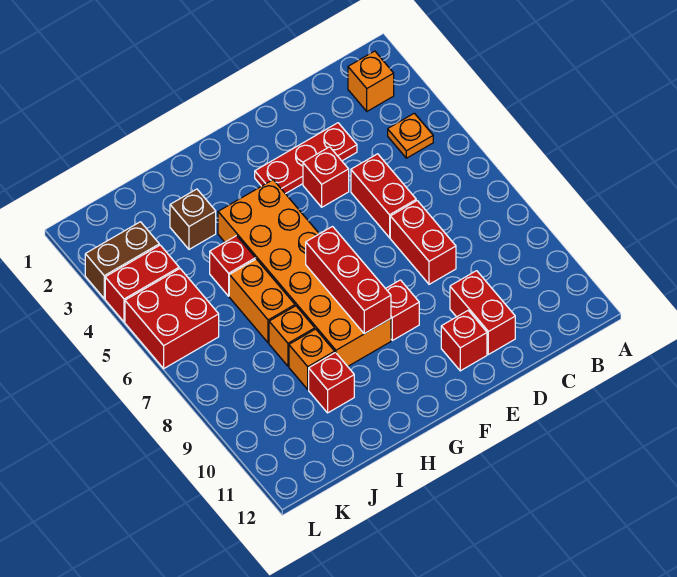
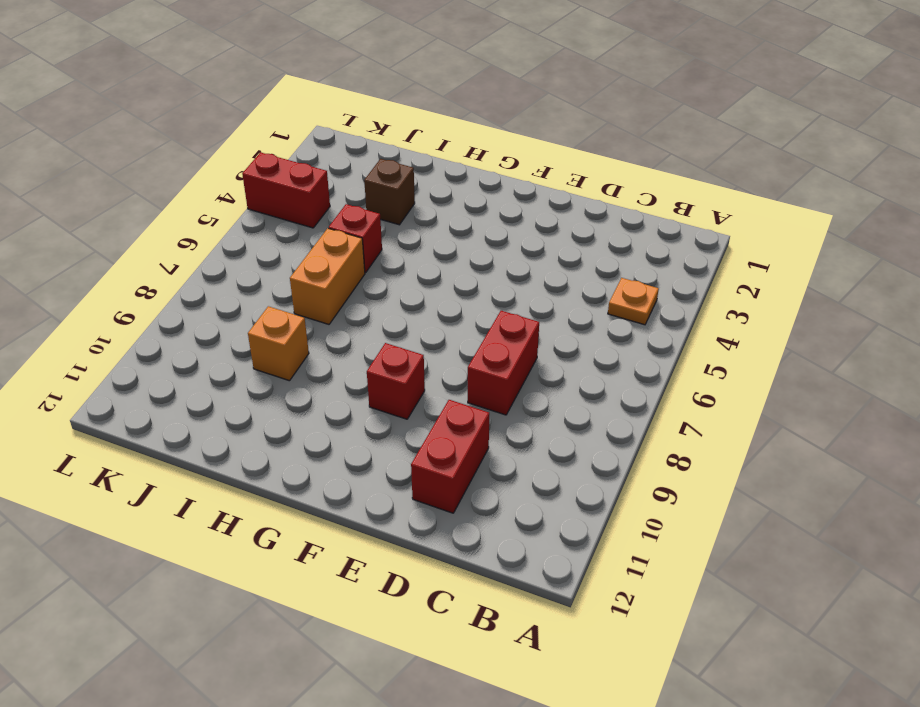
none -> orange 1x1 brick [348,51,394,111]
none -> red 1x3 plate [255,123,357,194]
none -> red 1x2 brick [351,154,416,238]

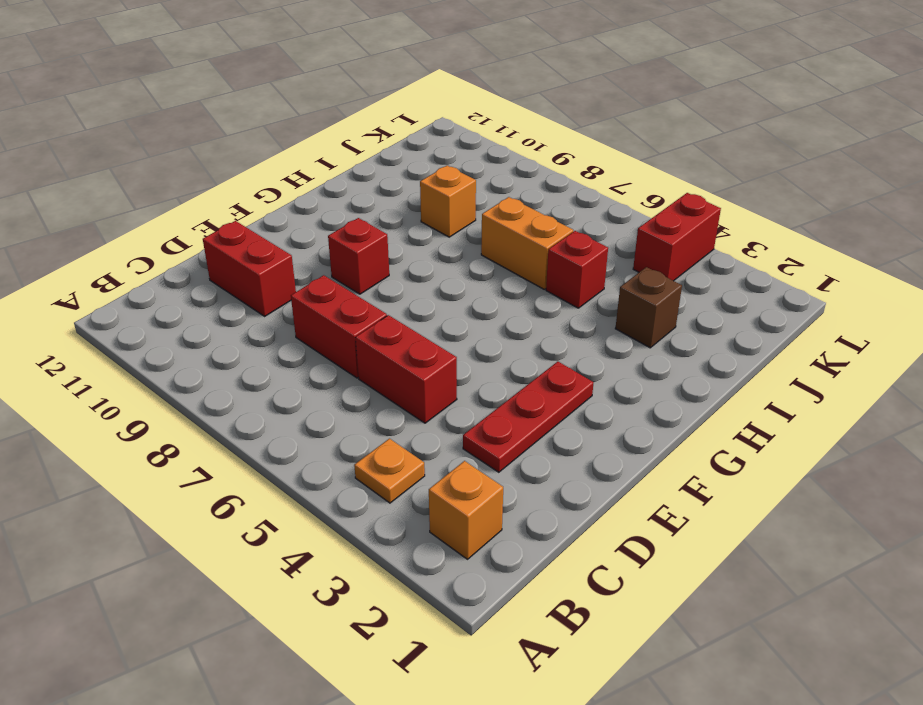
none -> red 1x1 brick [303,147,349,207]
none -> red 1x1 brick [441,311,487,371]
none -> orange 2x6 brick [218,180,391,366]

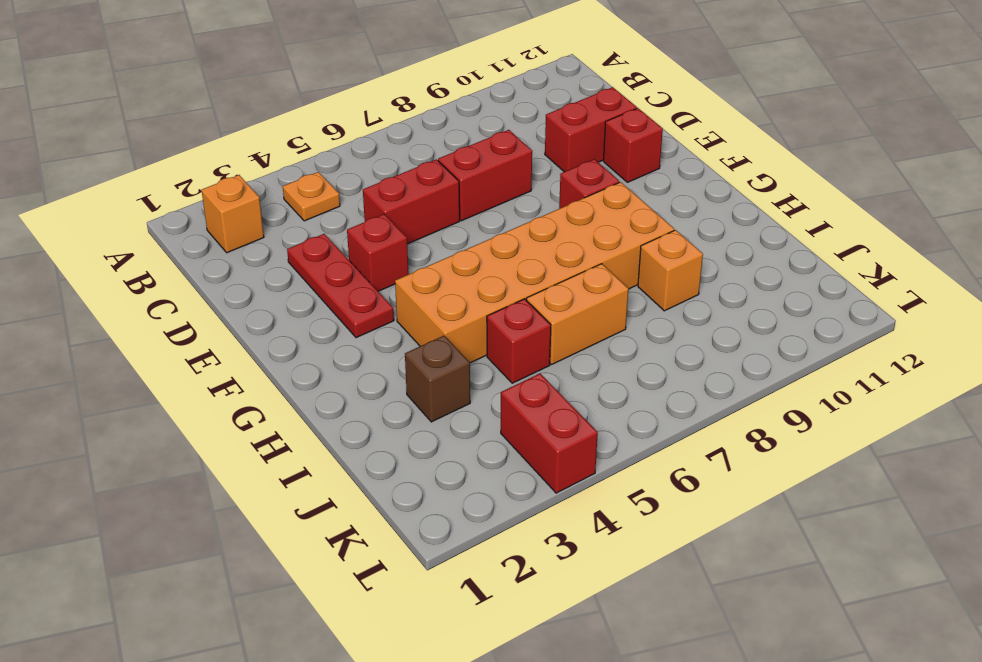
none -> orange 1x1 brick [269,306,315,366]
none -> red 1x1 brick [309,353,354,413]
none -> brown 1x2 brick [85,222,159,298]

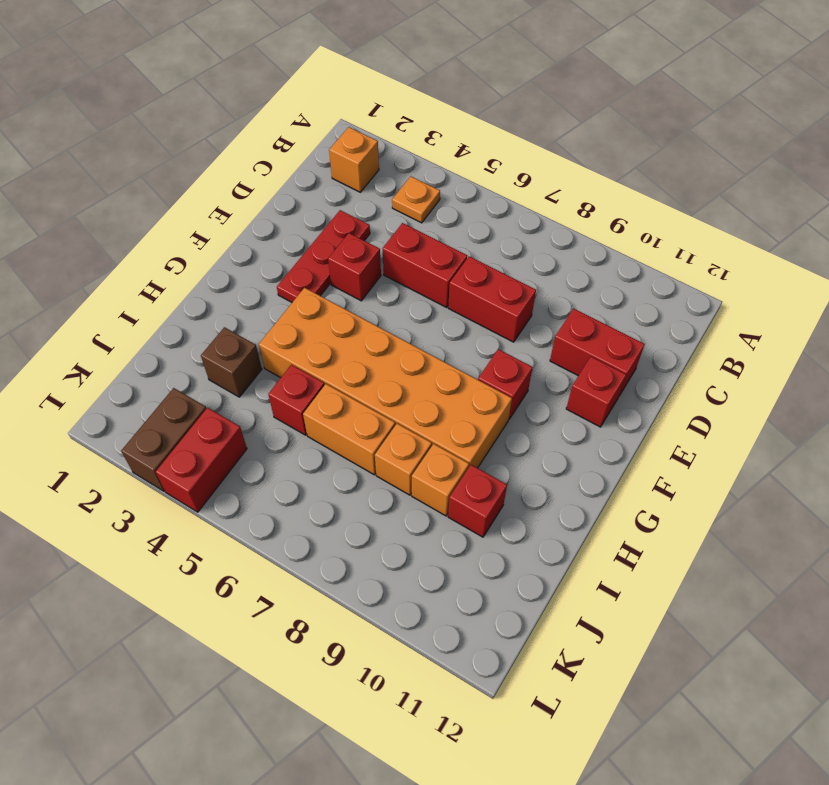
none -> red 2x2 brick [125,269,219,368]
none -> red 1x3 brick [306,227,391,334]

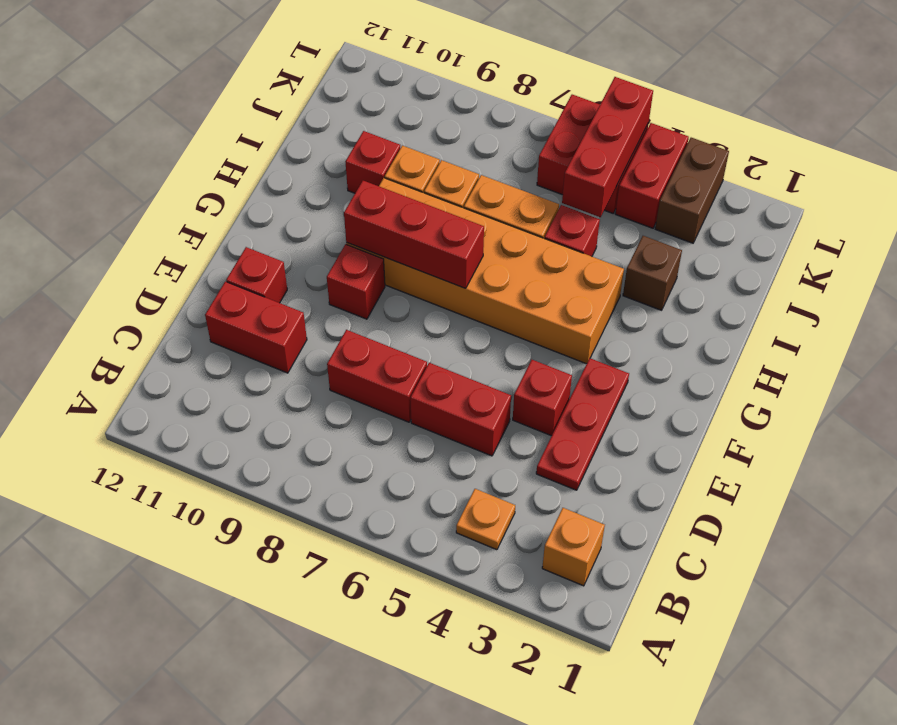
red 1x3 brick [562,77,653,217] -> none

